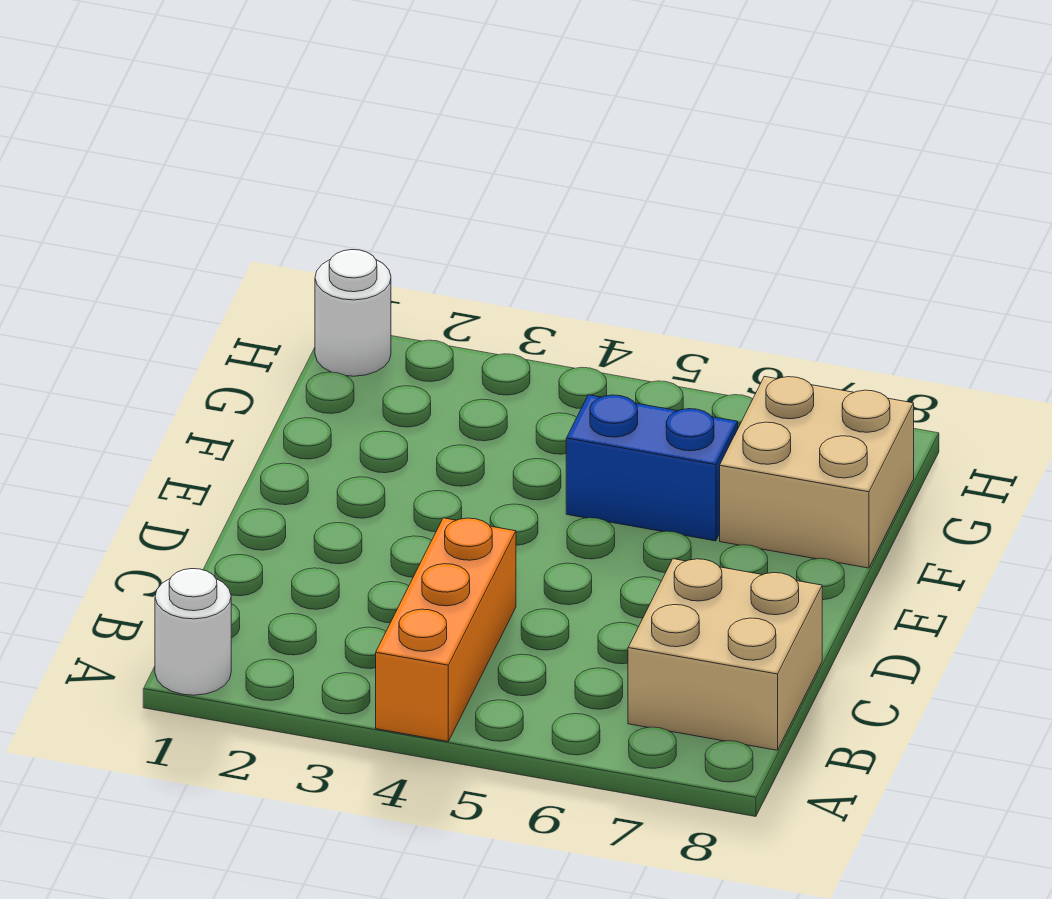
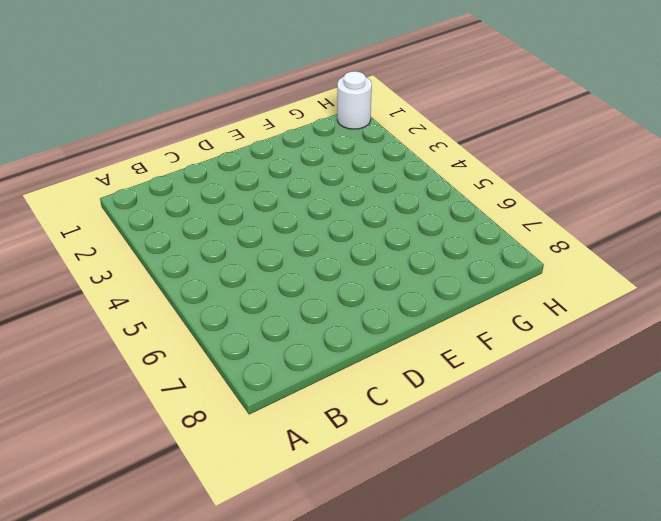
none -> white 1x1 round brick [155,569,231,695]
none -> orange 1x3 brick [376,518,516,741]

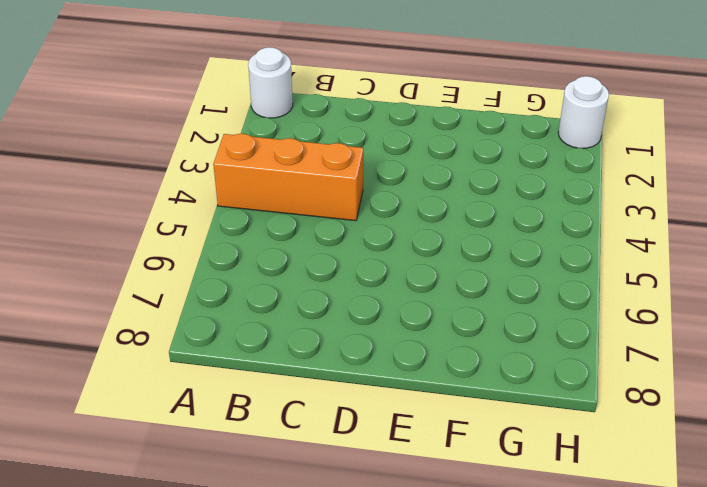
none -> tan 2x2 brick [628,559,822,750]
none -> blue 1x2 brick [566,395,738,541]

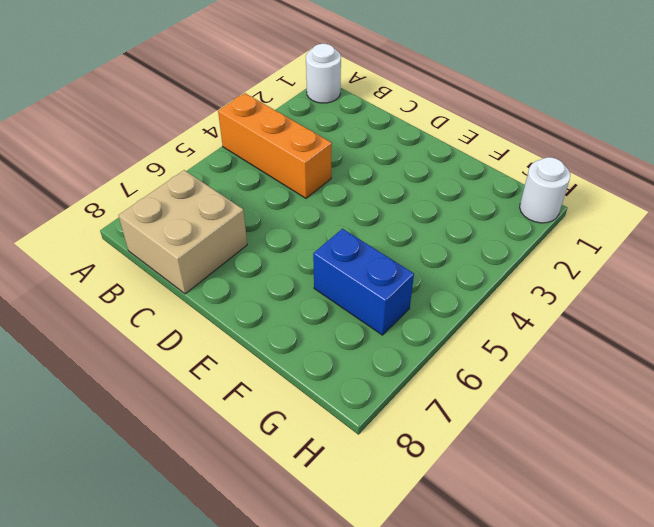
blue 1x2 brick [313,229,414,335] -> blue 1x2 brick turned to [566,395,738,541]
none -> tan 2x2 brick [720,376,914,568]

